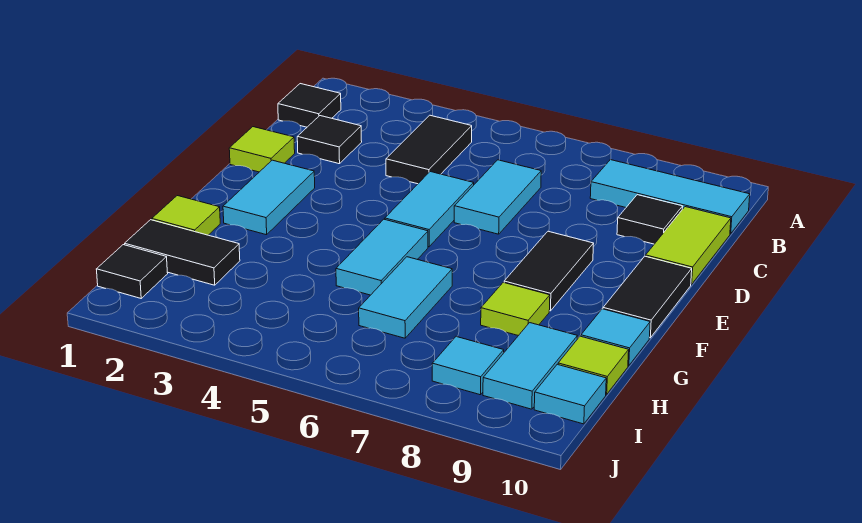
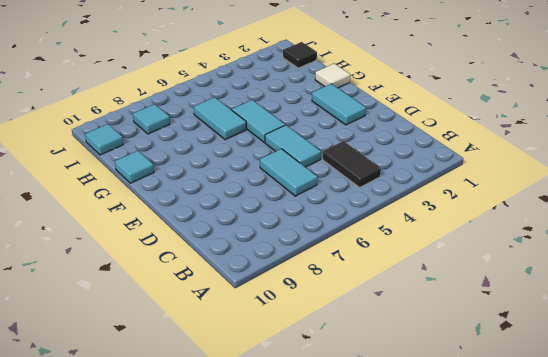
white 1x1 tile [315,63,350,88] -> lime 1x1 tile [152,196,220,235]
none -> black 1x1 tile [278,84,341,127]
none -> cyan 1x3 tile [590,160,750,234]
none -> black 1x1 tile [297,116,362,164]

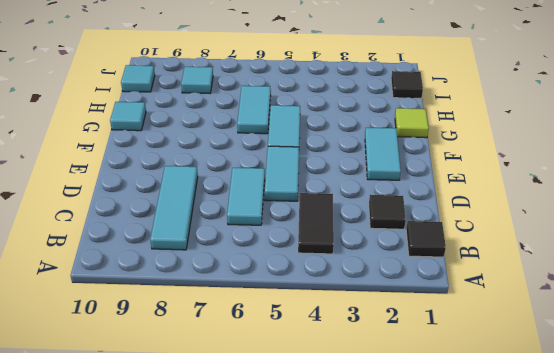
cyan 1x3 tile [150,166,198,250] -> cyan 1x3 tile turned to [590,160,750,234]
none -> black 1x1 tile [617,195,683,244]
none -> lime 1x2 tile [646,207,731,284]
none -> lime 1x1 tile [229,127,295,172]

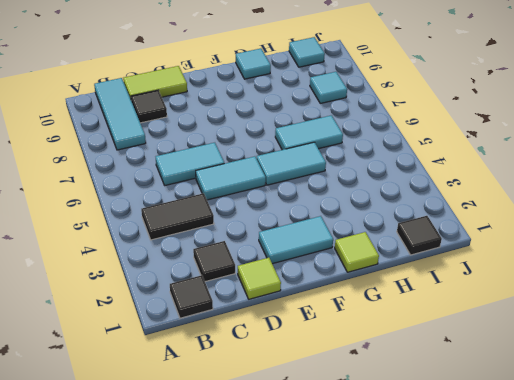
none -> black 1x2 tile [504,231,594,311]
none -> black 1x2 tile [603,256,692,338]
none -> lime 1x1 tile [481,282,550,336]

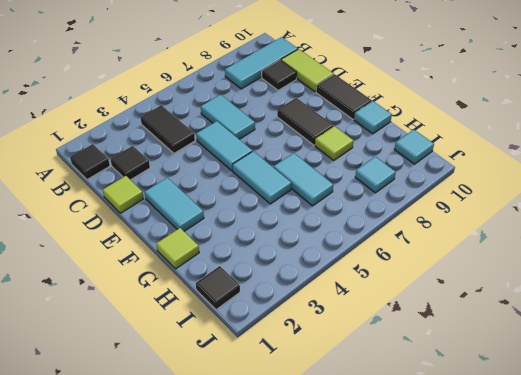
none -> black 1x2 tile [125,220,240,285]
none -> cyan 1x2 tile [483,323,577,409]
none -> lime 1x1 tile [558,336,629,394]

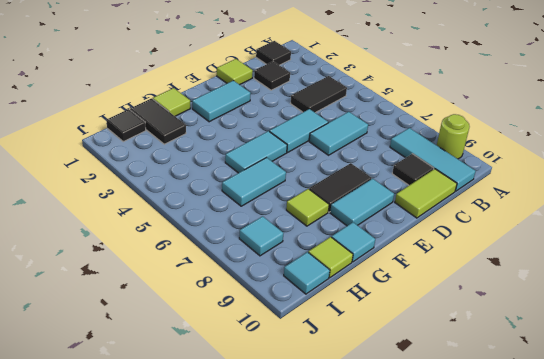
lime 1x1 round brick [437,114,470,159] -> none
cyan 1x2 tile [330,179,394,226] -> cyan 1x2 tile moved to [483,323,577,409]
none -> black 1x2 tile [603,256,692,338]

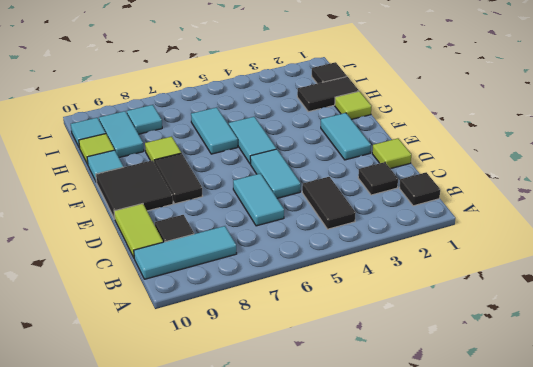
black 2x2 tile [96,160,173,219] -> black 1x2 tile [603,256,692,338]

